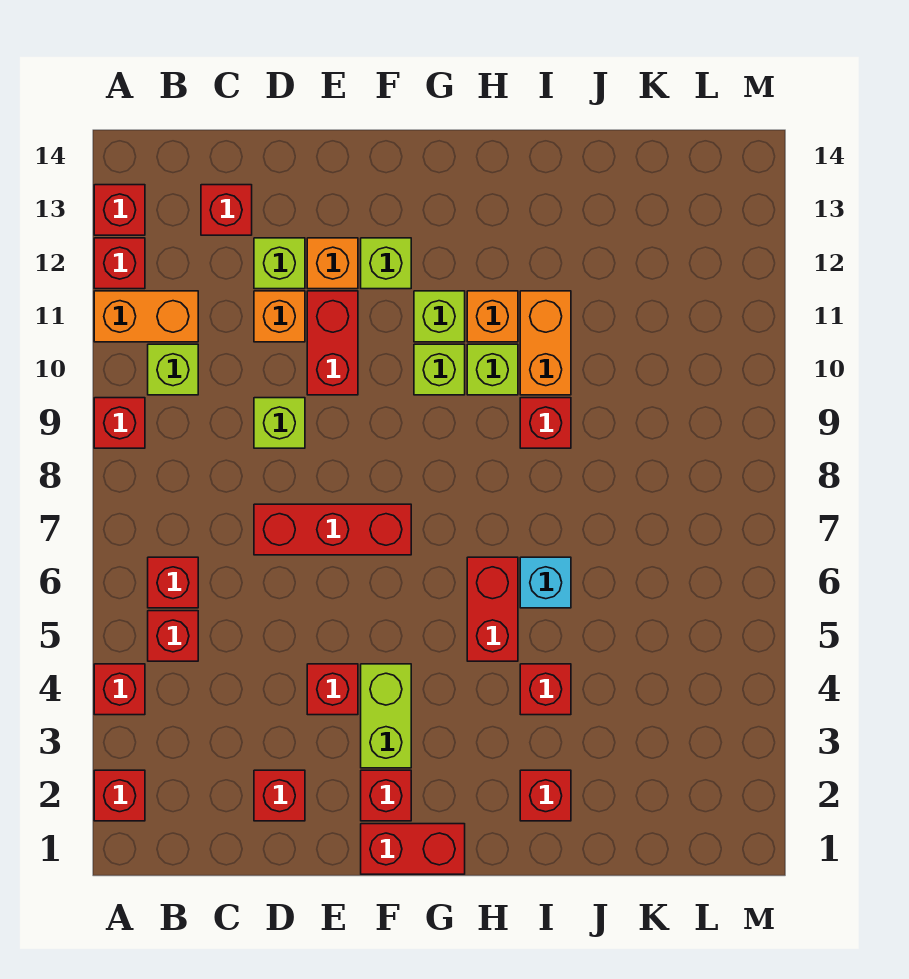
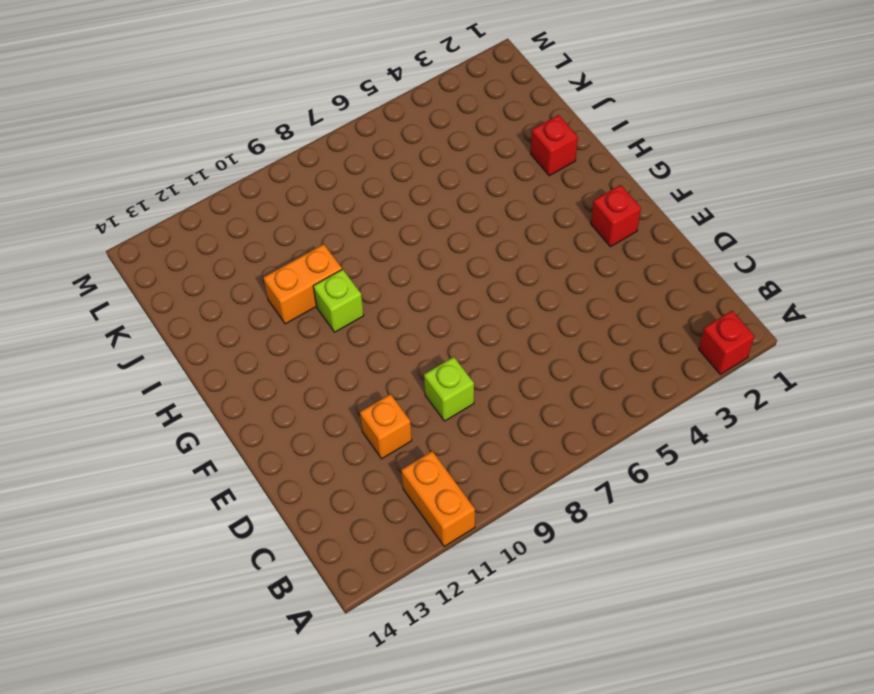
none -> red 1x1 brick [94,664,145,715]
none -> red 1x1 brick [94,398,145,448]
none -> red 1x1 brick [94,238,145,289]
none -> red 1x1 brick [94,185,145,235]

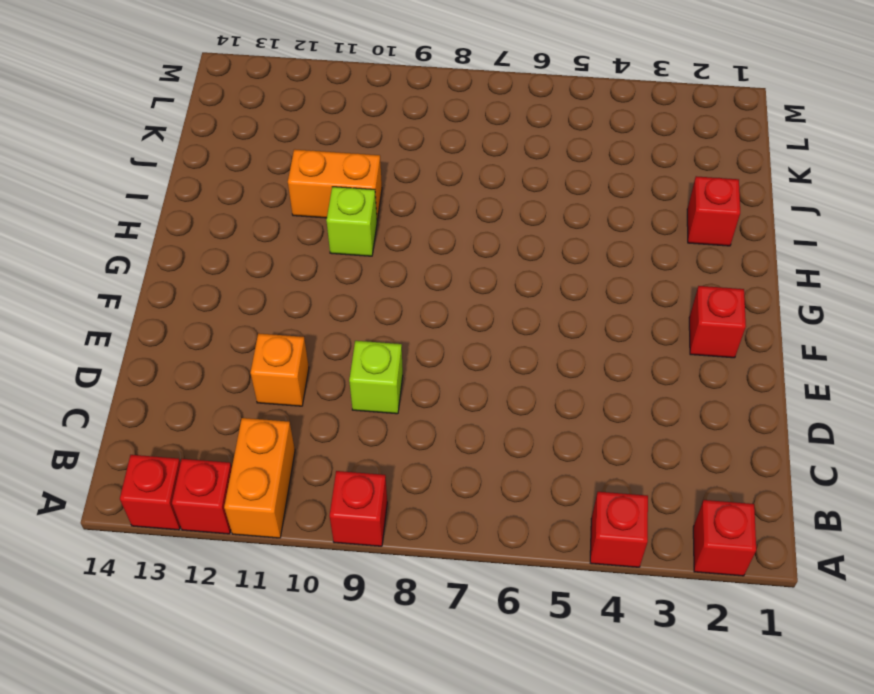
none -> red 1x1 brick [148,611,198,661]
none -> red 1x1 brick [148,557,198,608]
none -> lime 1x1 brick [148,344,198,395]
none -> red 1x1 brick [201,185,252,235]

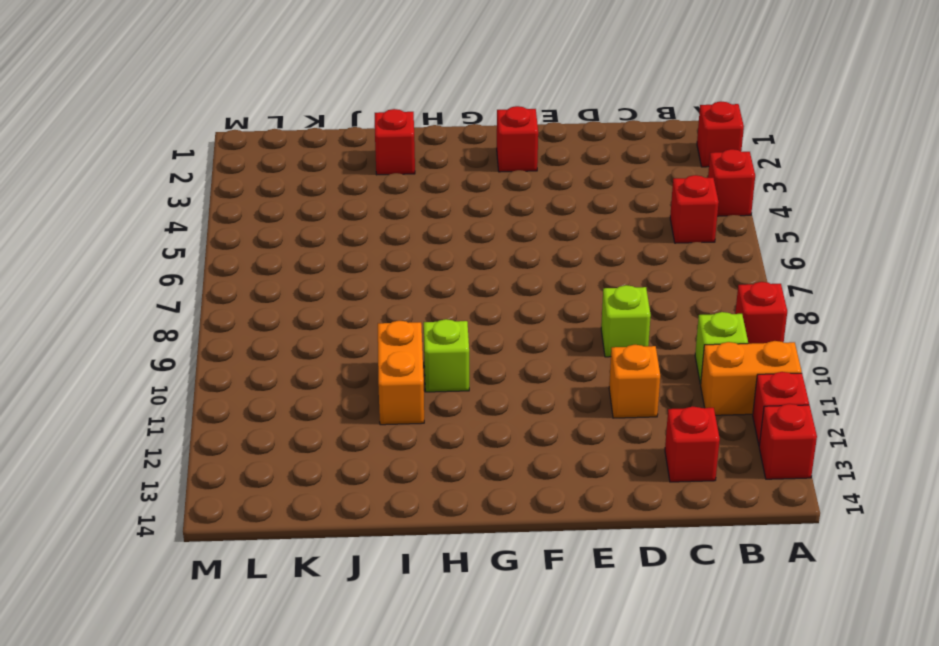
none -> red 1x1 brick [148,557,198,608]
none -> red 1x1 brick [254,770,305,821]
none -> red 1x3 brick [254,504,411,555]
none -> lime 1x1 brick [254,238,305,289]

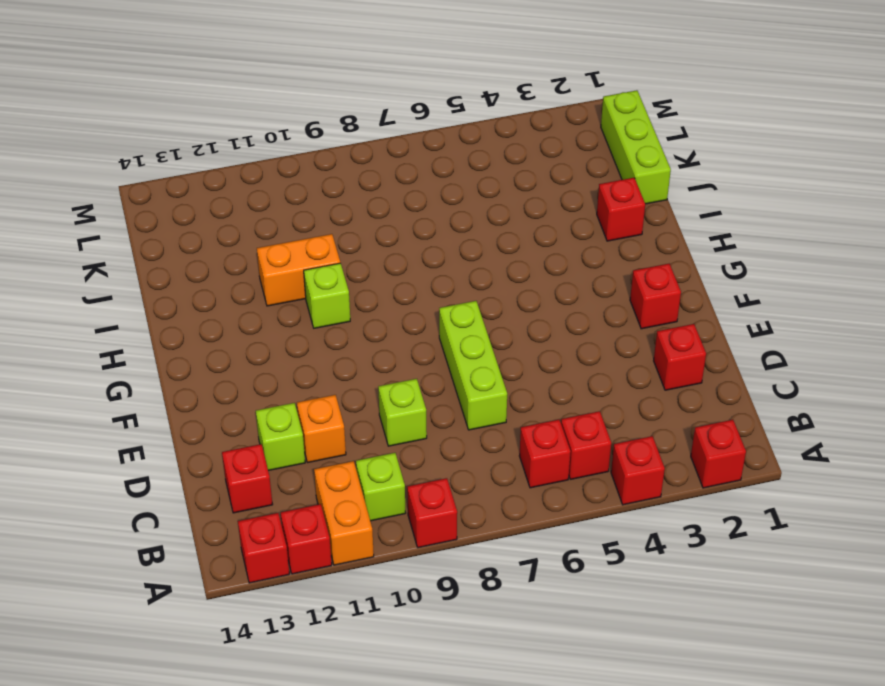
lime 1x3 brick [439,301,507,430] -> red 1x3 brick [254,504,411,555]
lime 1x3 brick [601,90,671,204] -> none
none -> red 1x1 brick [307,664,358,715]
none -> red 1x2 brick [307,291,358,395]
none -> orange 1x1 brick [307,238,358,289]
none -> red 1x2 brick [361,824,465,874]

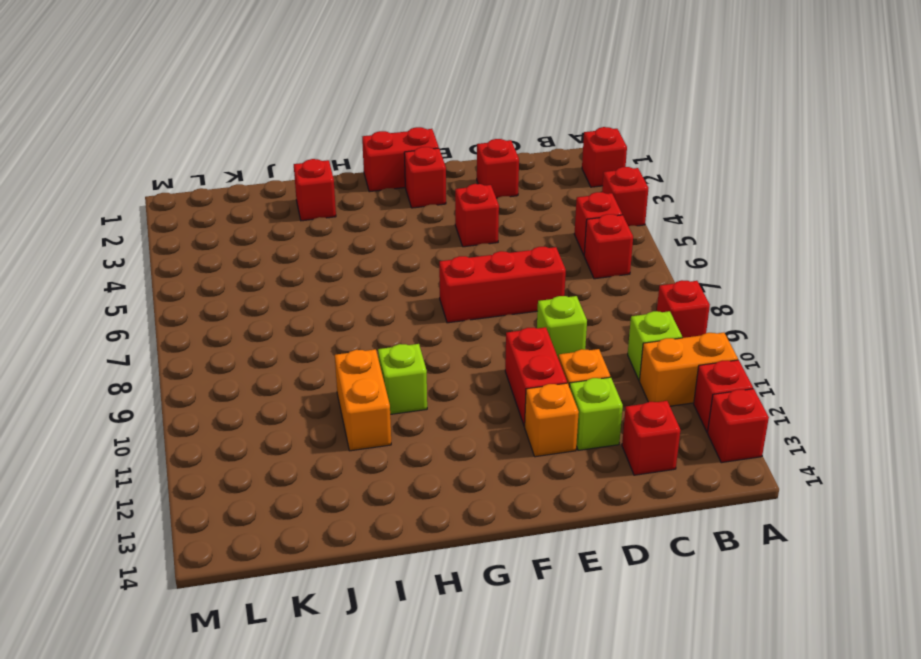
none -> lime 1x2 brick [361,664,411,768]
none -> lime 1x1 brick [361,238,411,289]
none -> lime 1x1 brick [414,344,465,395]
none -> lime 1x1 brick [414,291,465,342]

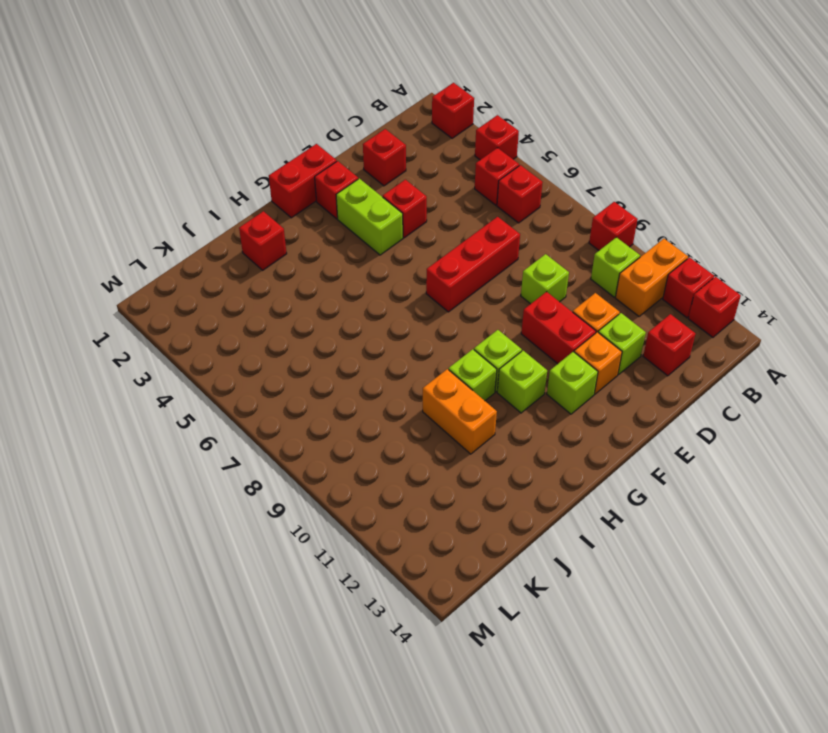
none -> red 1x2 brick [467,557,518,661]
none -> orange 1x1 brick [467,291,518,342]
none -> red 1x1 brick [520,664,571,715]
none -> cyan 1x1 brick [520,557,571,608]

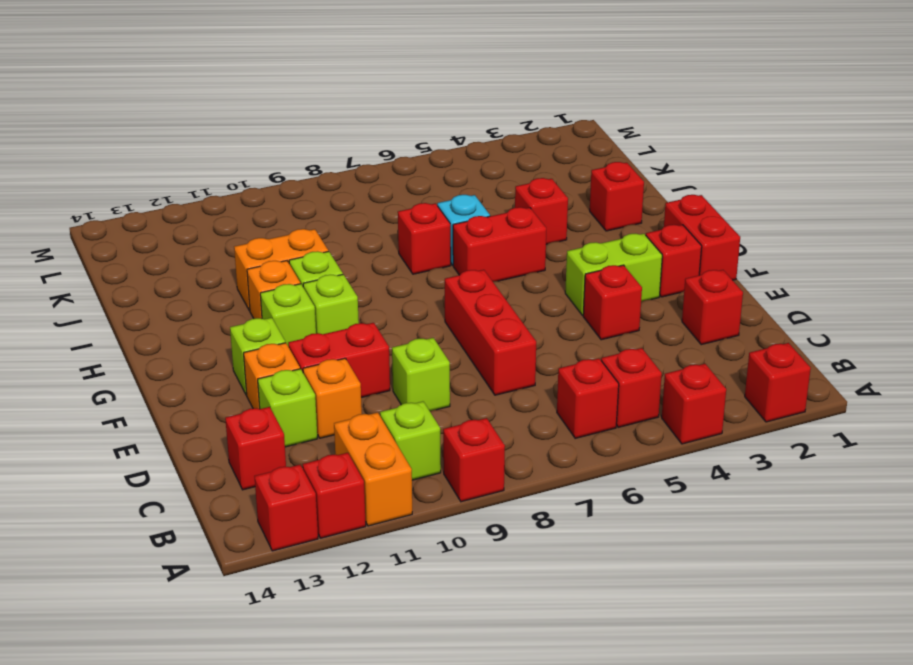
red 1x1 brick [398,203,451,274] -> red 1x1 brick moved to [520,398,571,448]

